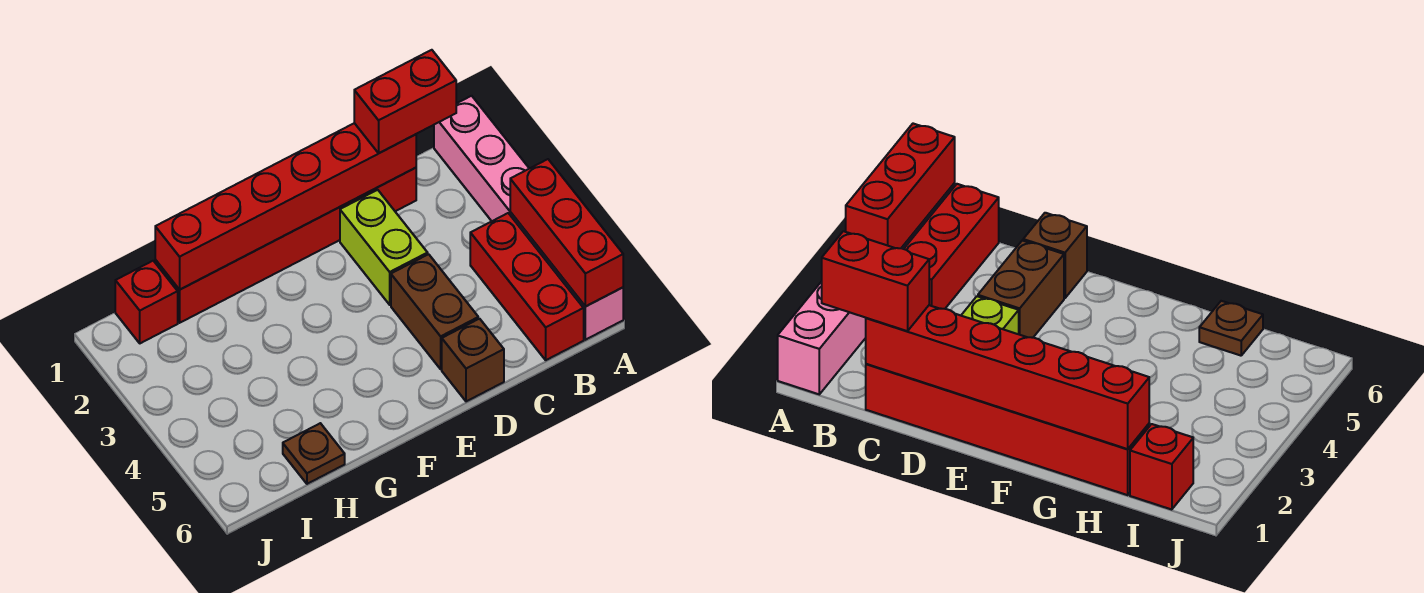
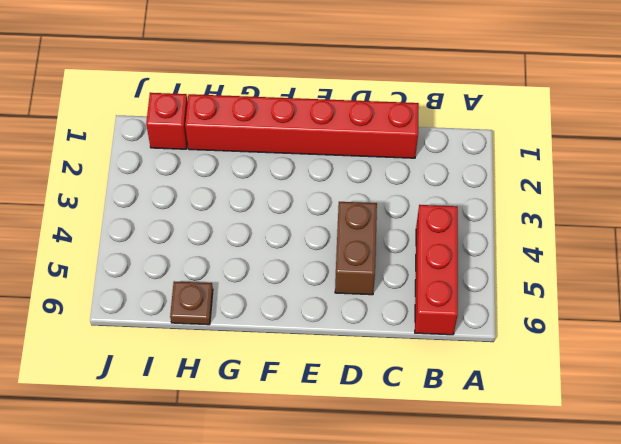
none -> pink 1x6 brick [434,96,623,340]
none -> lime 1x2 brick [340,190,428,305]

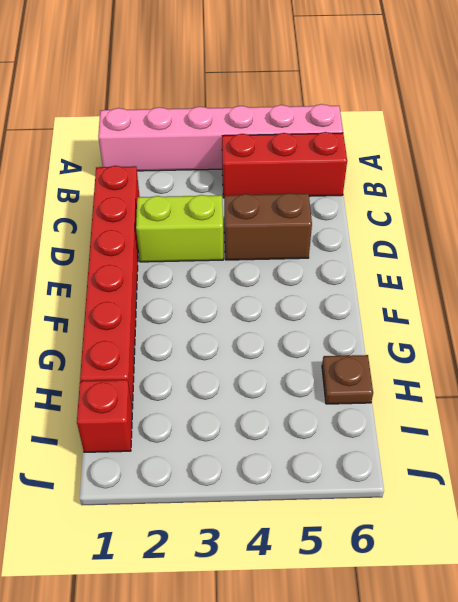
none -> brown 1x1 brick [442,319,504,401]
none -> red 1x3 brick [510,159,623,307]

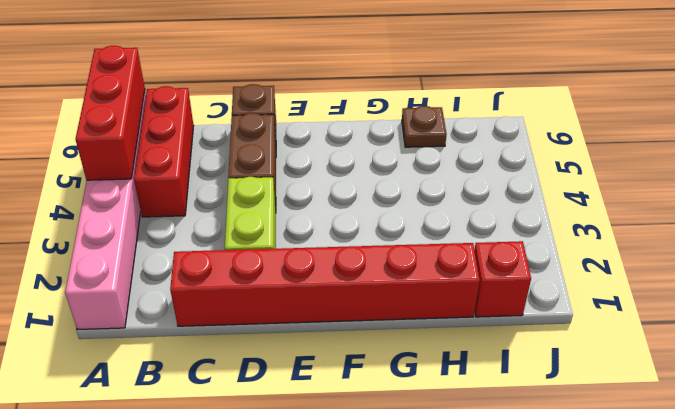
none -> red 1x6 brick [155,123,416,290]
none -> red 1x2 brick [354,50,456,153]

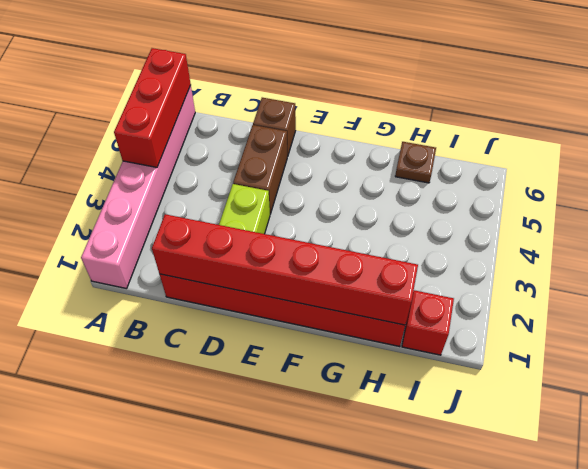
none -> red 1x3 brick [470,213,584,360]
none -> red 1x2 brick [354,50,456,153]

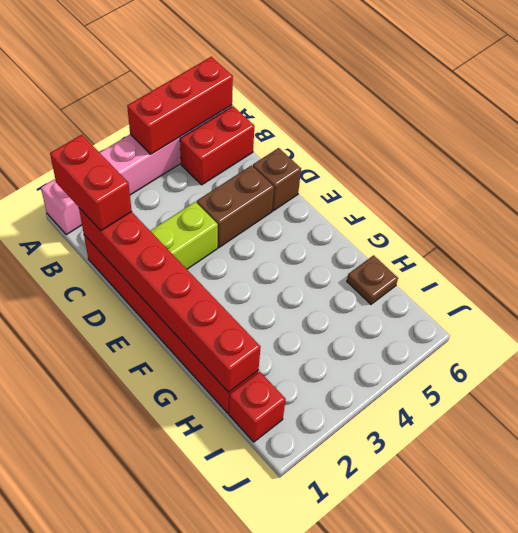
red 1x2 brick [180,106,254,185] -> red 1x3 brick [470,213,584,360]

